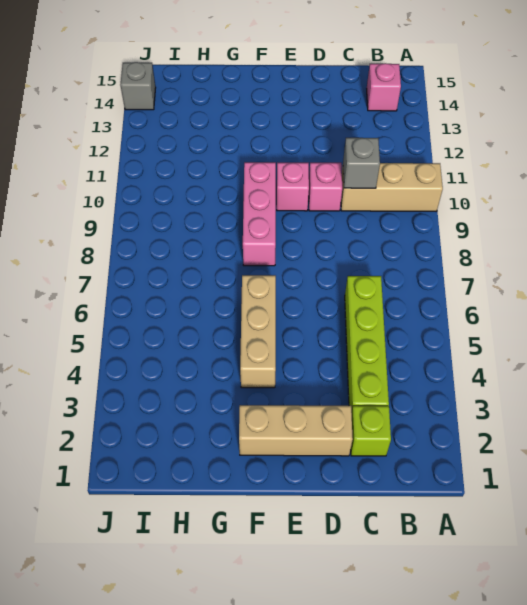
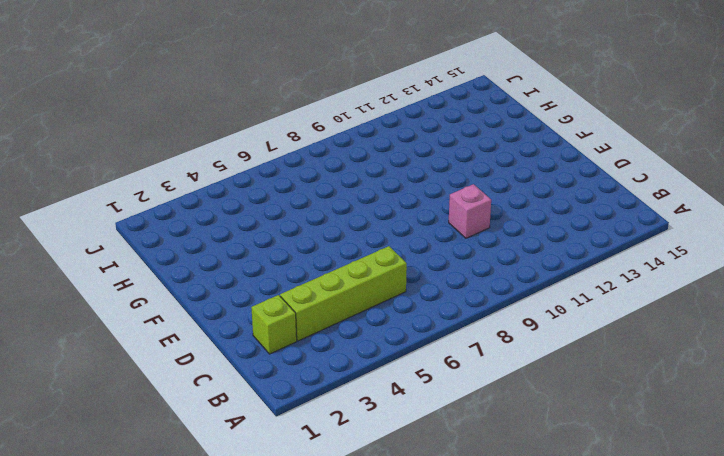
none -> tan 1x3 brick [341,163,443,211]
none -> pink 1x1 brick [367,63,401,111]

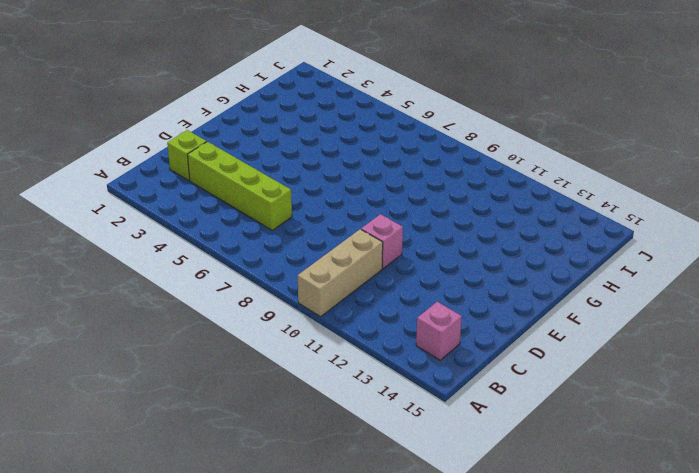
none -> tan 1x3 brick [239,405,353,456]
none -> pink 1x1 brick [277,162,309,211]

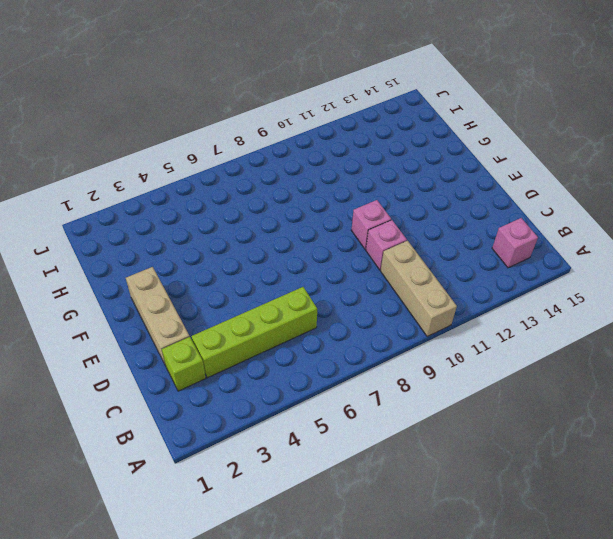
none -> tan 1x3 brick [240,275,276,388]
none -> pink 1x3 brick [243,162,276,266]

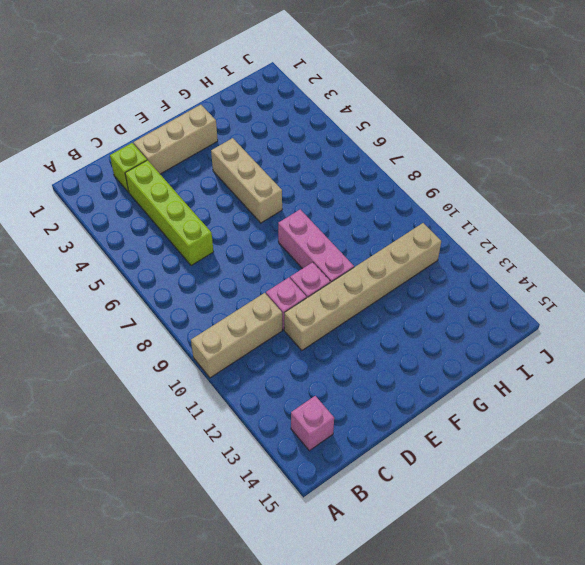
tan 1x6 brick [284,223,441,350] -> none
none -> grey 1x1 brick [120,62,156,110]
none -> grey 1x1 brick [343,138,380,188]

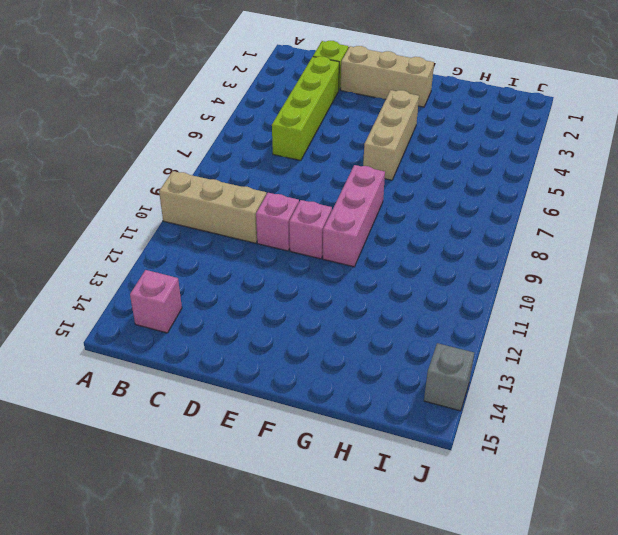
none -> grey 1x1 brick [343,138,380,188]

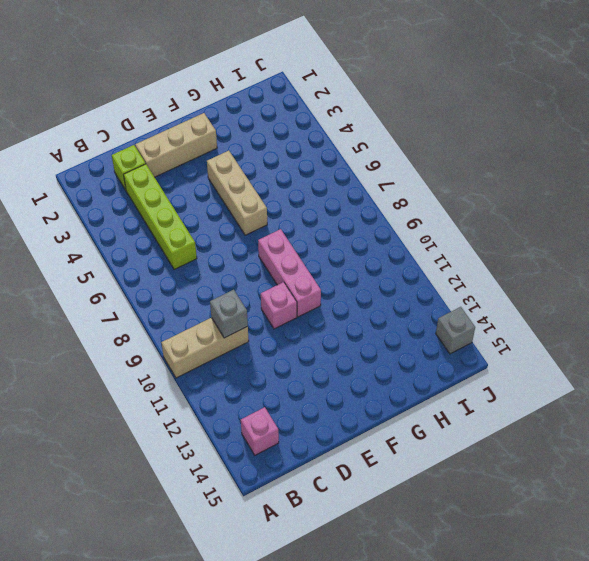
none -> pink 1x1 brick [309,163,342,211]

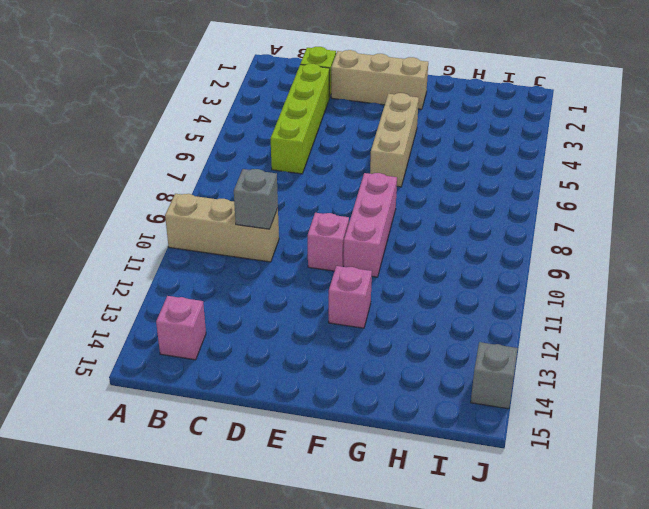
pink 1x1 brick [329,266,372,328] -> pink 1x1 brick moved to [309,163,342,211]

